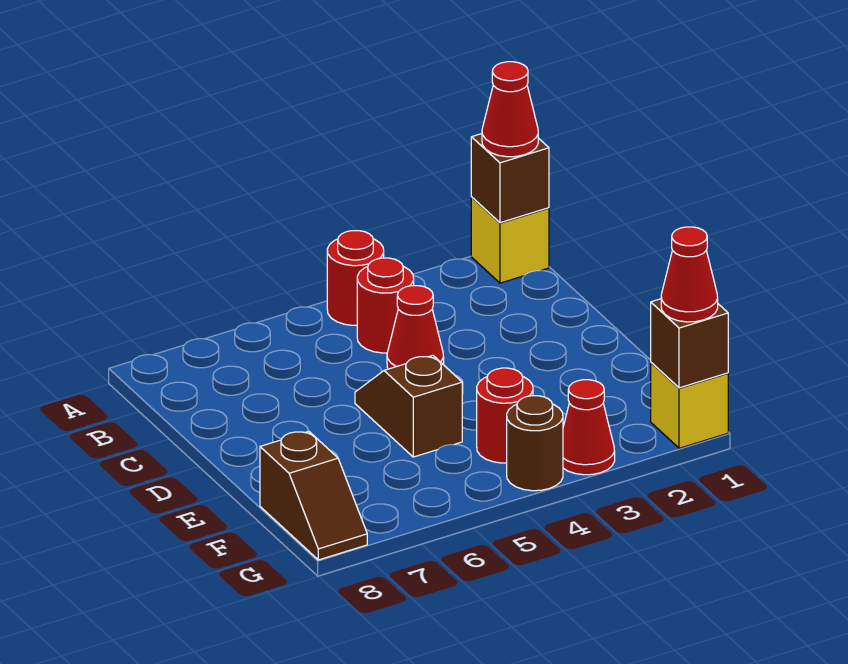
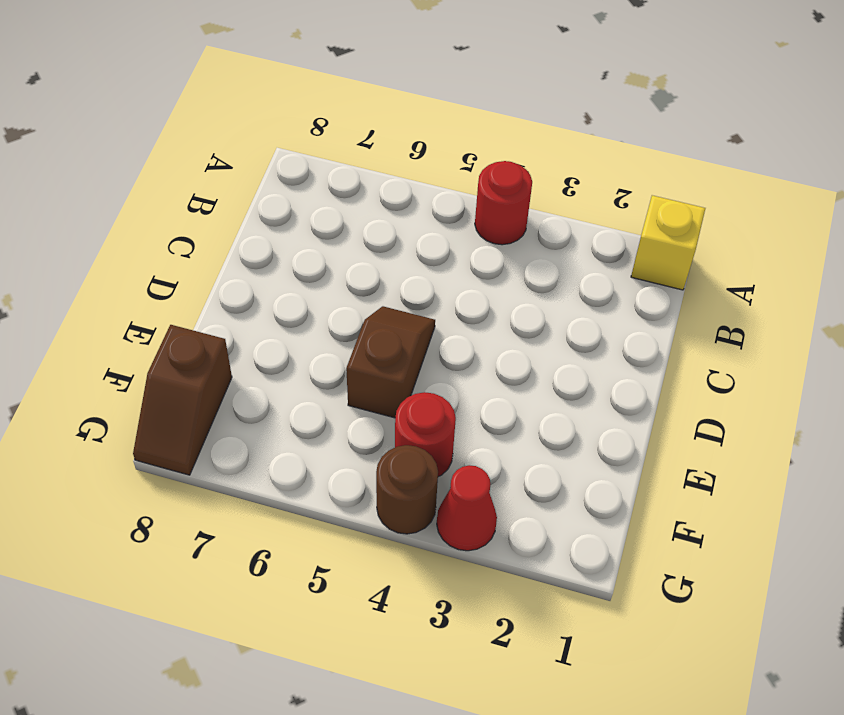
none -> red 1x1 round brick [357,258,414,353]
none -> red 1x1 cone [387,286,444,369]
none -> yellow 1x1 brick [651,363,728,448]

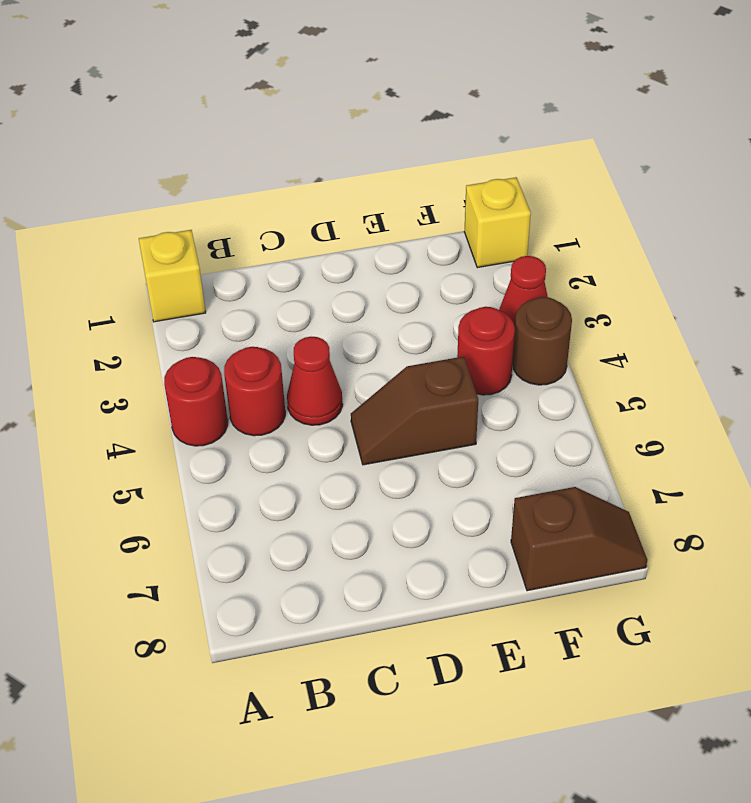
none -> brown 1x1 brick [471,134,549,223]
none -> brown 1x1 brick [651,299,728,388]
none -> red 1x1 cone [482,62,538,157]

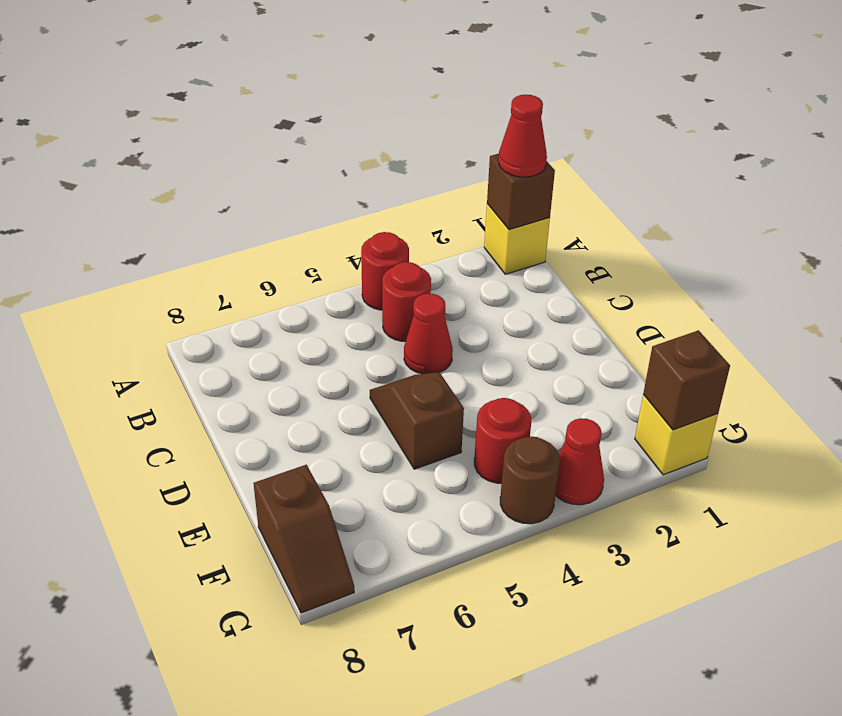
none -> red 1x1 cone [661,227,718,322]

